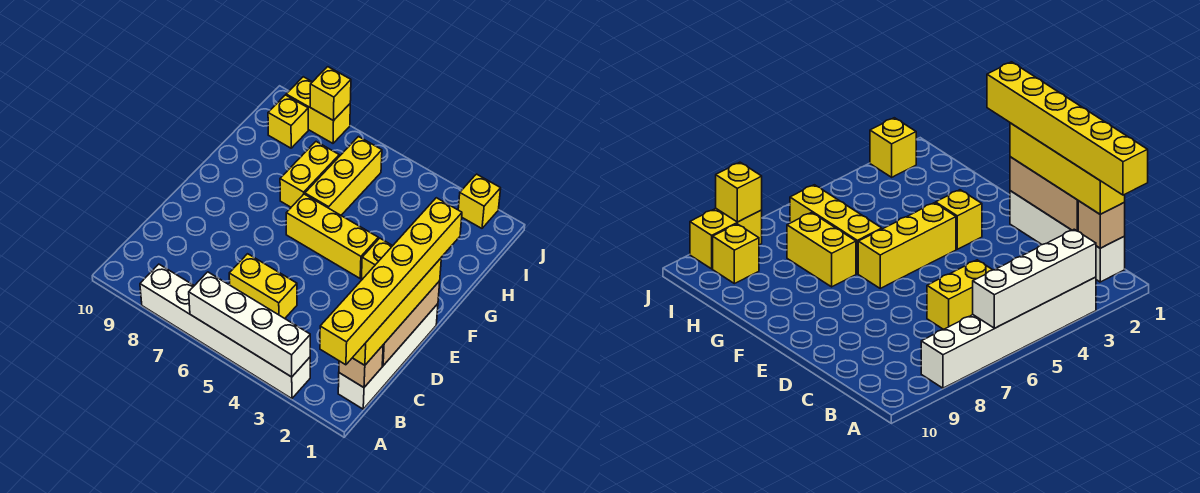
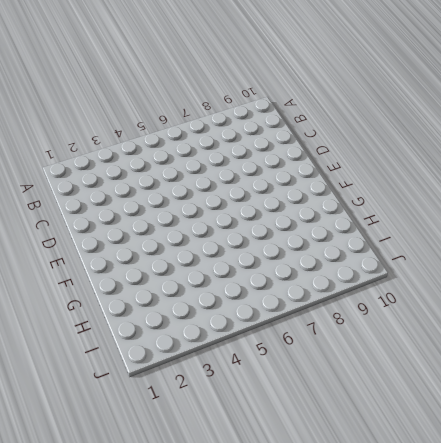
none -> white 1x6 brick [140,264,310,399]
none -> white 1x4 brick [338,304,438,409]
none -> yellow 1x2 brick [229,254,297,318]

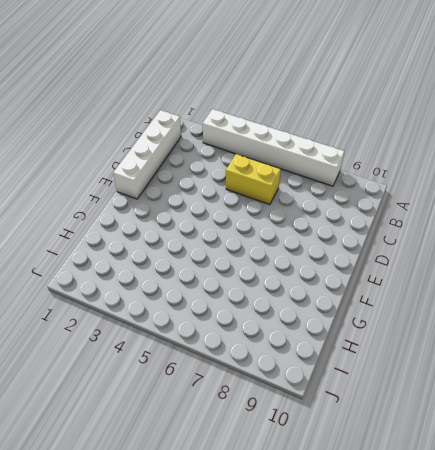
none -> yellow 1x1 brick [361,238,392,279]
none -> yellow 1x3 brick [286,194,378,278]
none -> yellow 1x3 brick [305,137,382,215]

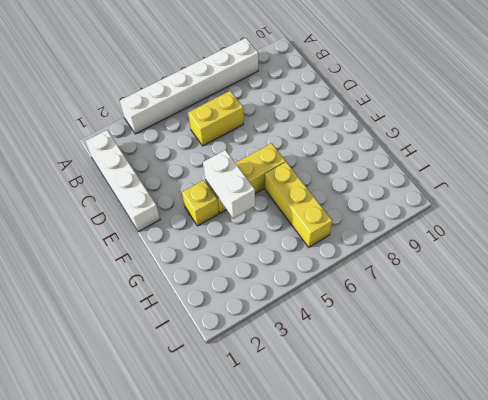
white 1x2 brick [203,150,255,218] -> none
none -> yellow 1x2 brick [280,142,339,207]
none -> yellow 1x1 brick [268,95,308,148]
none -> yellow 1x1 brick [458,174,501,228]

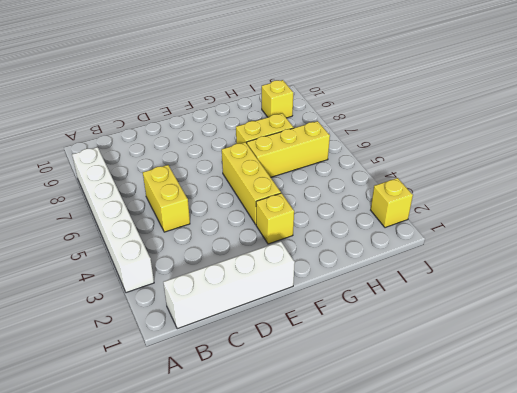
none -> yellow 1x2 brick [286,77,350,143]
none -> white 1x4 brick [189,272,310,377]
none -> tan 1x1 brick [339,346,383,388]

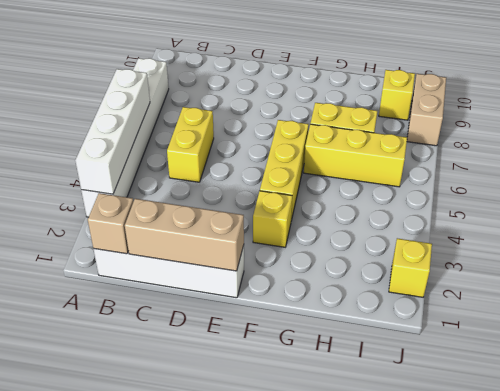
tan 1x2 brick [407,74,446,146] -> yellow 1x2 brick [286,77,350,143]
none -> yellow 1x1 brick [310,67,351,121]
none -> yellow 1x4 brick [353,258,441,365]
none -> yellow 1x6 brick [320,198,462,365]

